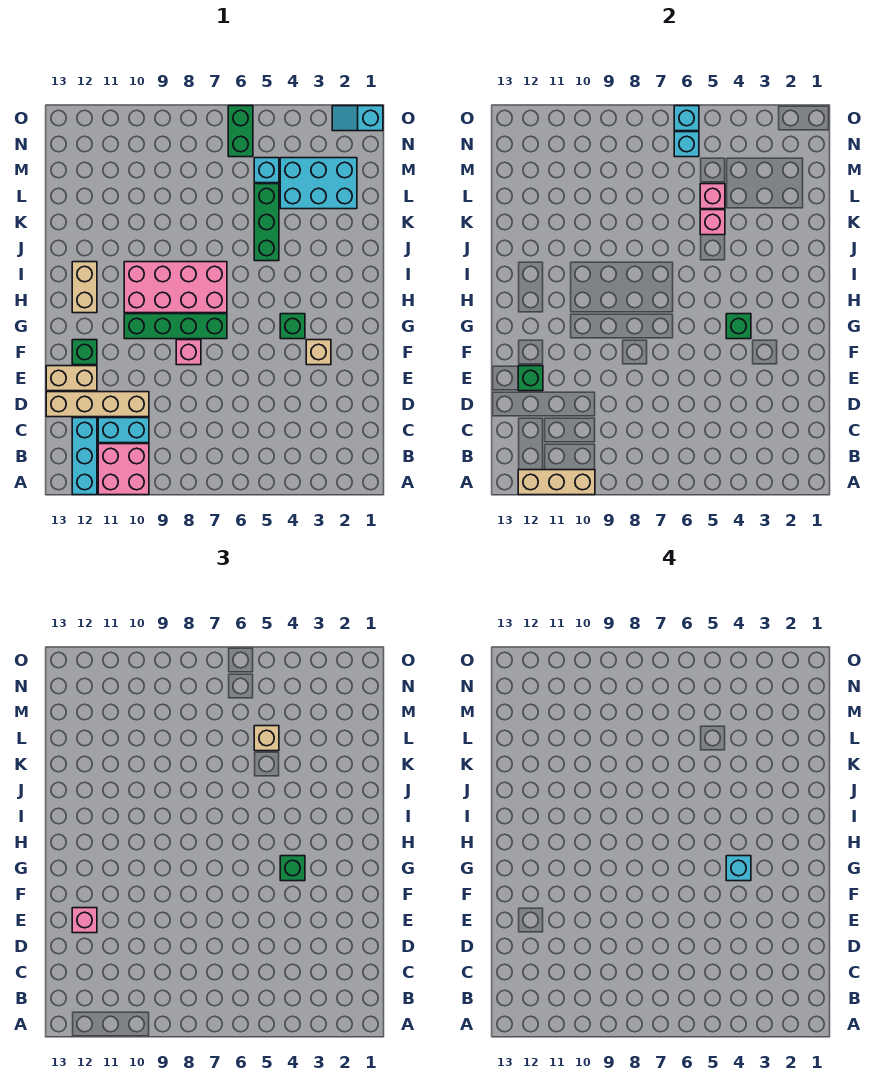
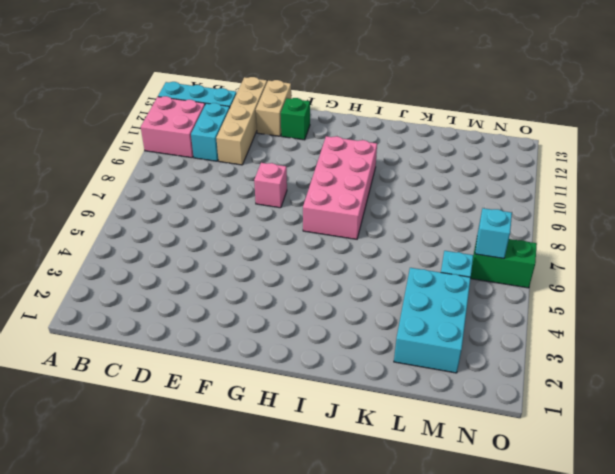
none -> tan 1x1 brick [306,340,331,365]
none -> green 1x1 brick [280,314,305,339]
none -> green 1x4 brick [124,314,227,339]

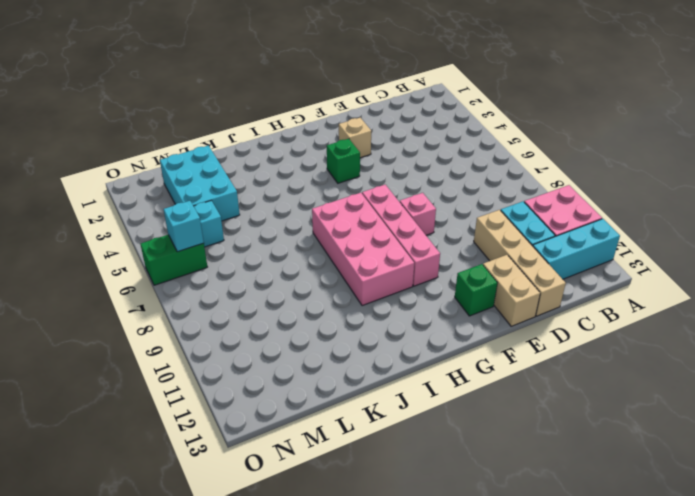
pink 1x4 brick [362,185,440,286] -> green 1x4 brick [124,314,227,339]
none -> tan 1x2 brick [72,262,97,313]
none -> green 1x3 brick [254,184,279,261]
none -> cyan 1x2 slope [332,106,383,131]

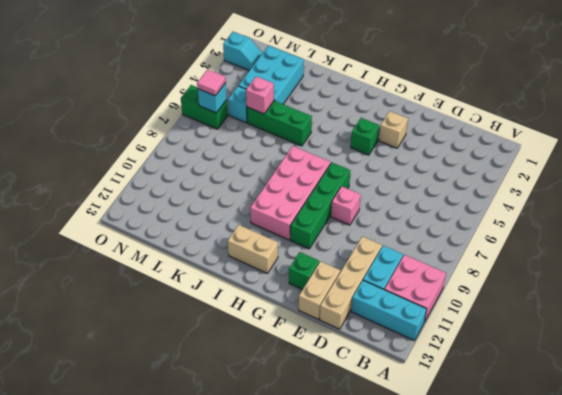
cyan 1x2 slope [223,32,262,71] -> cyan 1x2 slope turned to [332,106,383,131]
pink 1x1 tile [197,69,226,96] -> none
none -> tan 1x3 brick [518,470,595,495]
none -> green 1x1 brick [518,366,543,391]
none -> green 1x1 brick [726,314,751,339]

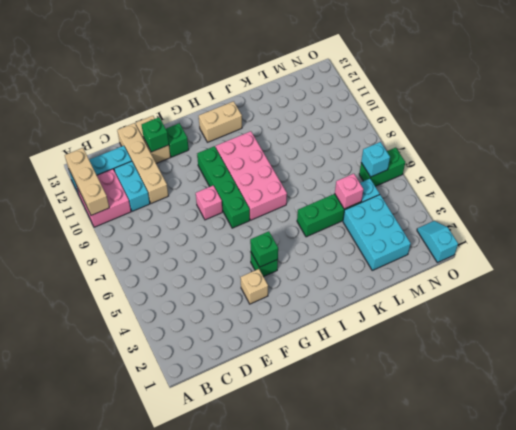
none -> pink 1x1 brick [700,210,725,235]
none -> cyan 1x1 brick [674,106,699,131]
none -> pink 1x1 brick [72,908,97,933]

